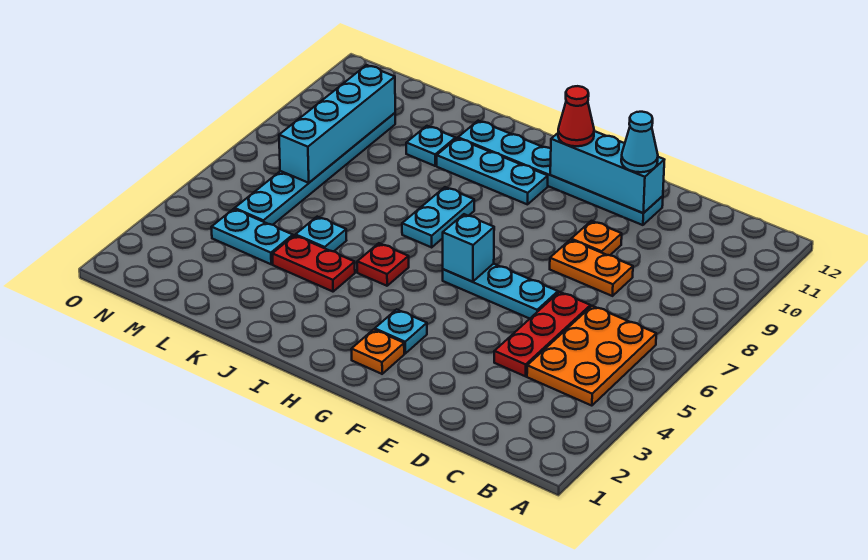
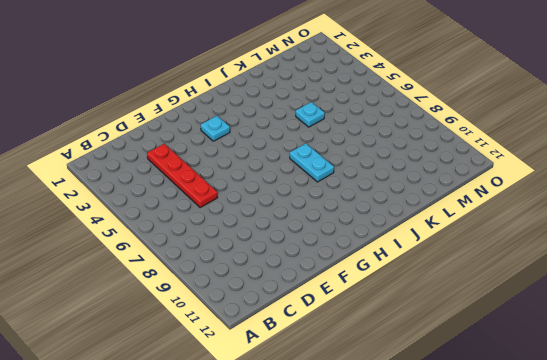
red 1x4 plate [147,144,218,208] -> red 1x3 plate [494,292,590,376]
none -> orange 2x3 plate [527,306,656,406]
none -> orange 1x2 plate [550,240,633,296]
none -> cyan 1x3 plate [443,264,558,319]

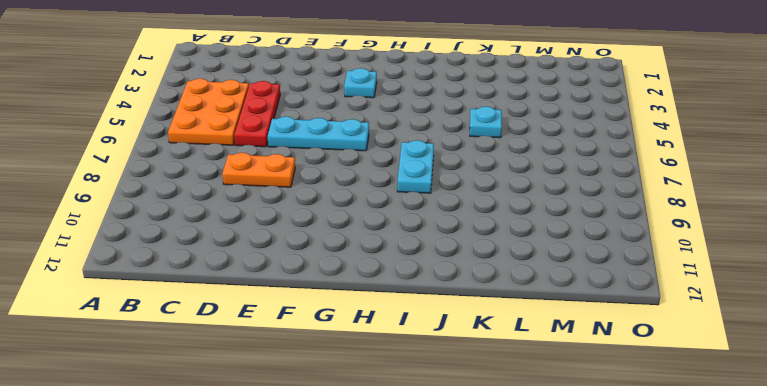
none -> orange 1x1 plate [571,221,622,255]
none -> cyan 1x6 plate [458,121,663,225]
none -> orange 1x1 plate [352,329,404,374]

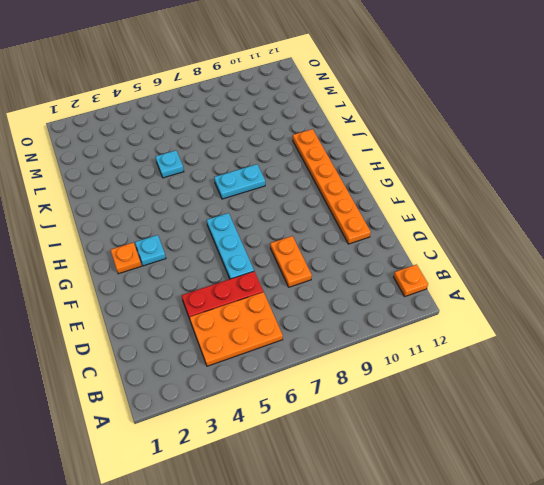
orange 1x1 plate [394,264,428,296] -> orange 1x1 plate moved to [571,221,622,255]
orange 1x6 plate [293,129,371,244] -> cyan 1x6 plate [458,121,663,225]
none -> cyan 1x3 plate [437,138,548,204]
none -> red 1x1 plate [357,243,409,286]
none -> red 1x2 plate [272,235,355,292]

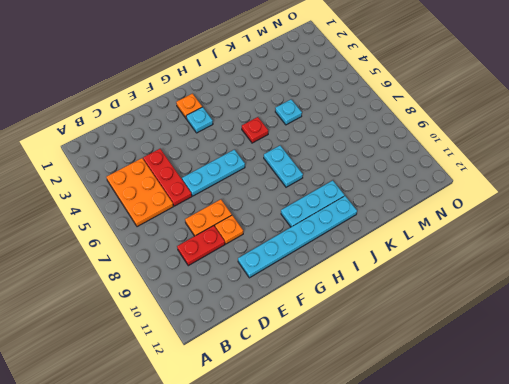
red 1x2 plate [177,226,225,266] -> red 1x2 plate moved to [272,235,355,292]
none -> cyan 1x1 plate [406,126,456,166]
none -> cyan 1x2 plate [211,209,293,264]
none -> cyan 1x6 plate [235,113,395,225]

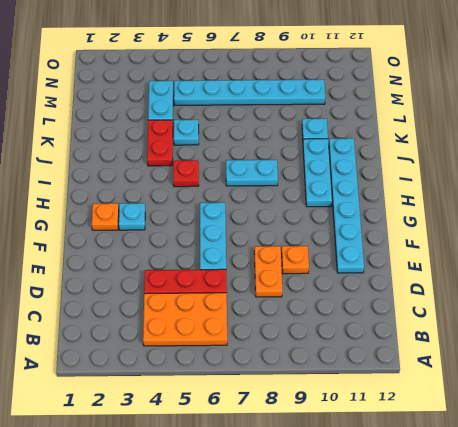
none -> cyan 1x3 brick [550,131,664,213]
none -> cyan 1x1 brick [443,214,494,282]
none -> cyan 1x4 brick [279,65,395,183]

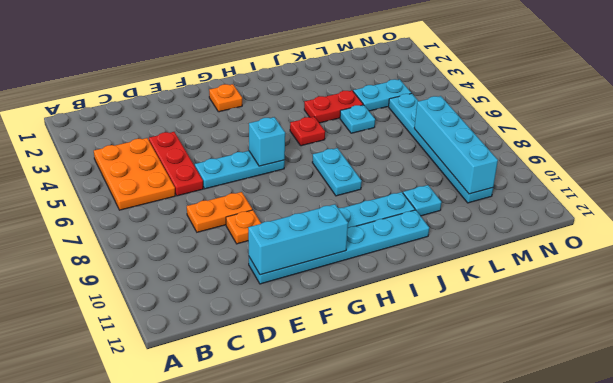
none -> cyan 1x1 plate [375,309,427,353]
none -> cyan 1x1 cone [621,112,658,172]
none -> red 1x1 cone [558,86,594,146]

